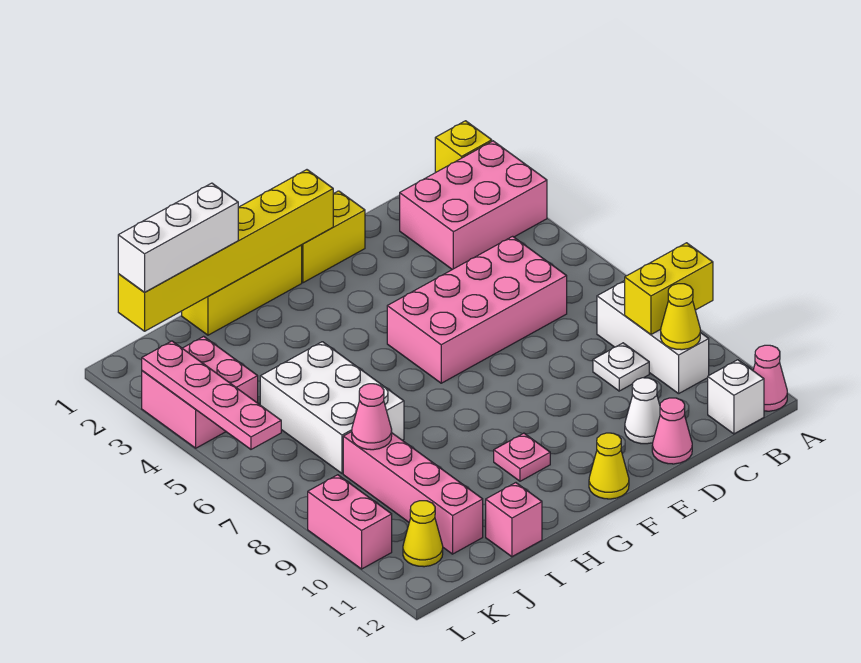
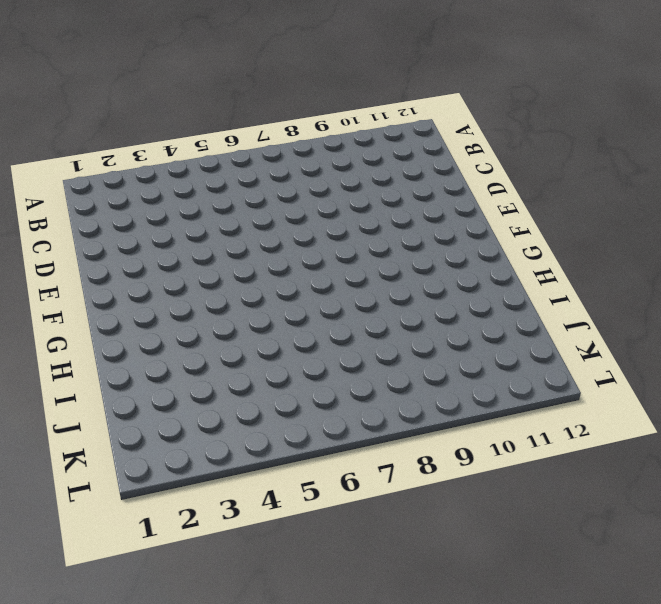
none -> yellow 1x1 brick [435,121,492,173]
none -> pink 2x3 brick [400,141,547,270]
none -> pink 1x1 cone [753,345,787,411]

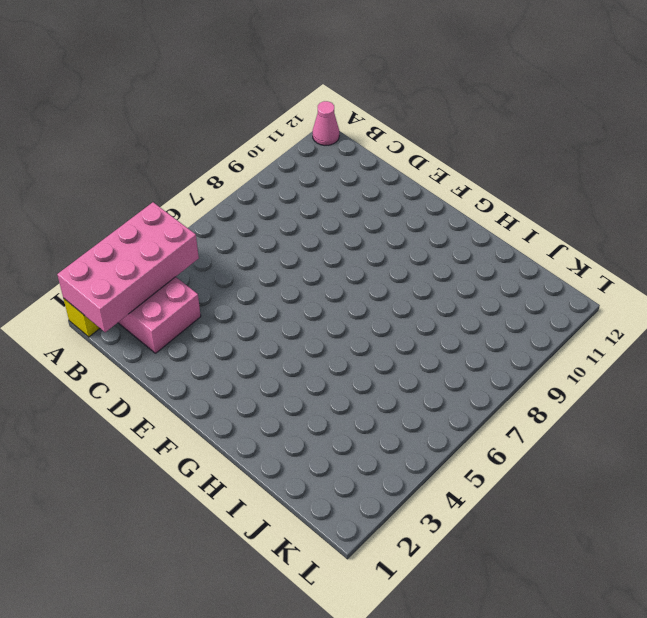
pink 2x4 brick [57,202,199,332] -> pink 2x4 brick turned to [387,236,567,383]
none -> white 1x3 brick [597,281,709,394]
none -> white 1x1 brick [708,360,764,434]
none -> white 1x1 plate [593,343,649,391]

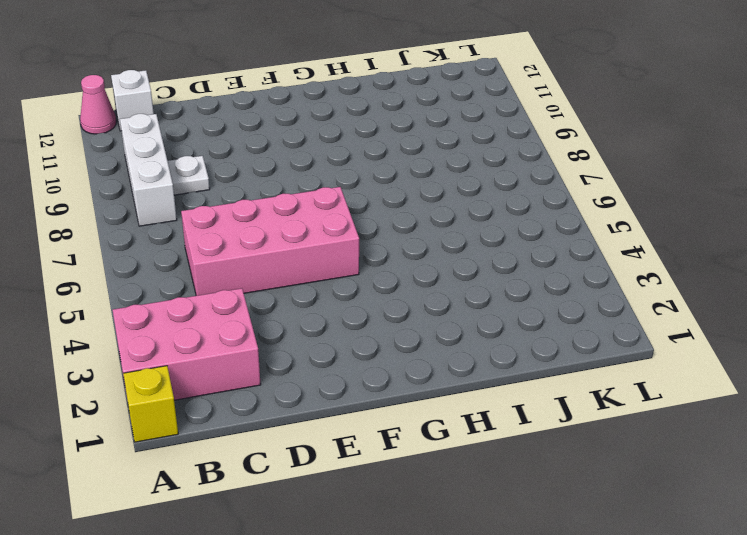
none -> white 1x1 cone [625,378,660,444]
none -> pink 1x1 cone [652,398,692,464]
none -> yellow 1x2 brick [302,191,365,283]

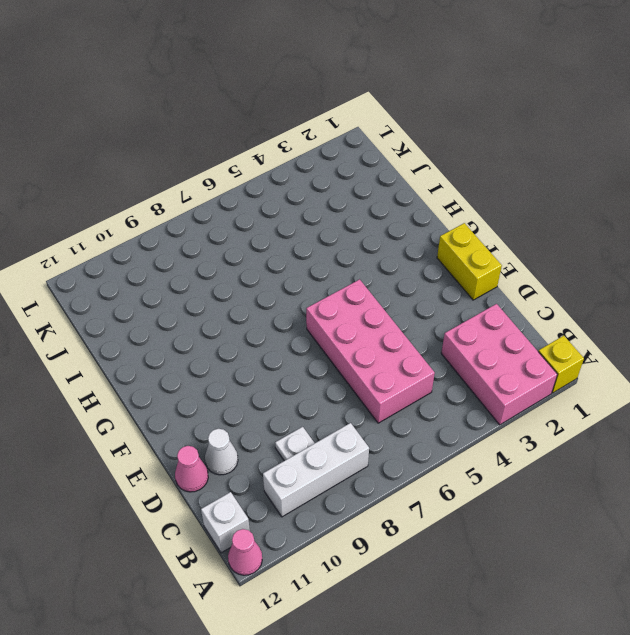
none -> yellow 1x1 cone [589,433,629,499]
none -> yellow 1x3 brick [182,245,302,335]
none -> pink 1x1 plate [494,433,550,481]

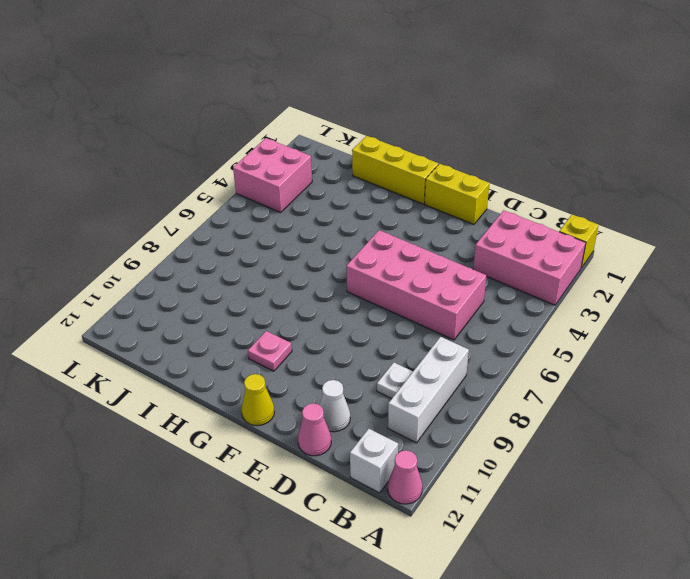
none -> white 2x3 brick [260,342,404,474]
none -> pink 1x1 brick [486,483,542,557]
none -> pink 1x4 brick [343,432,483,554]

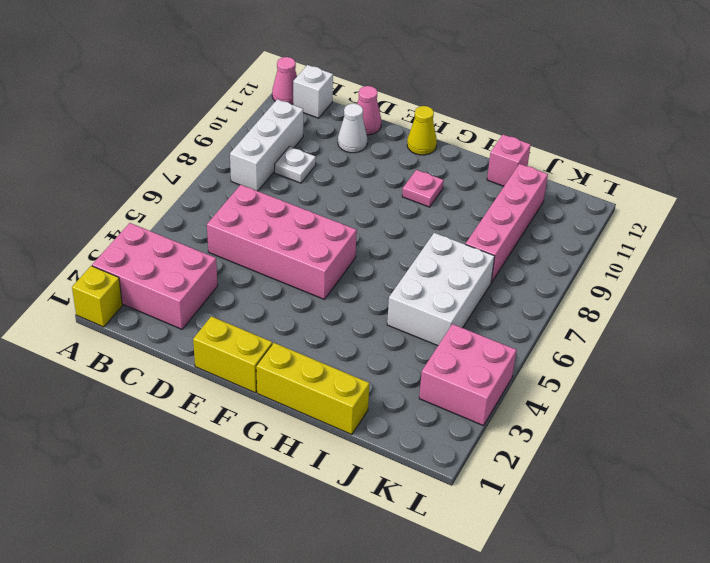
none -> yellow 1x1 cone [403,501,443,567]
none -> pink 1x2 brick [308,475,392,569]
none -> yellow 1x2 brick [625,243,713,334]

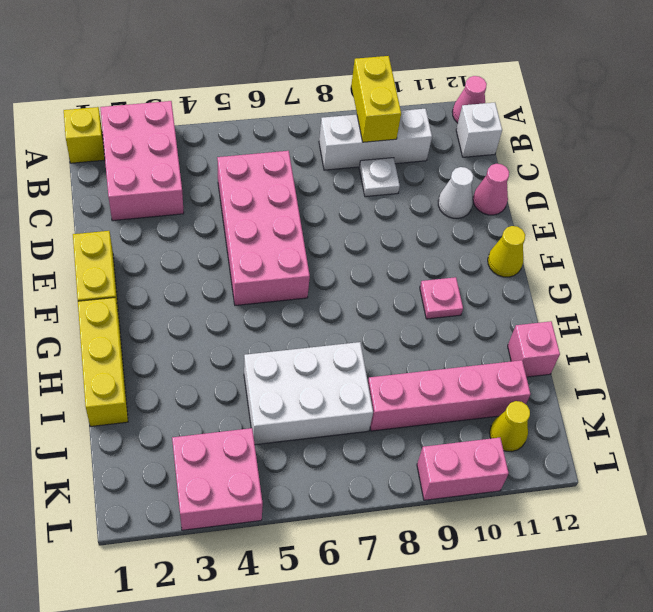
none -> yellow 1x1 cone [661,284,700,350]
none -> yellow 1x6 brick [118,170,333,331]
none -> pink 1x1 cone [352,384,392,450]

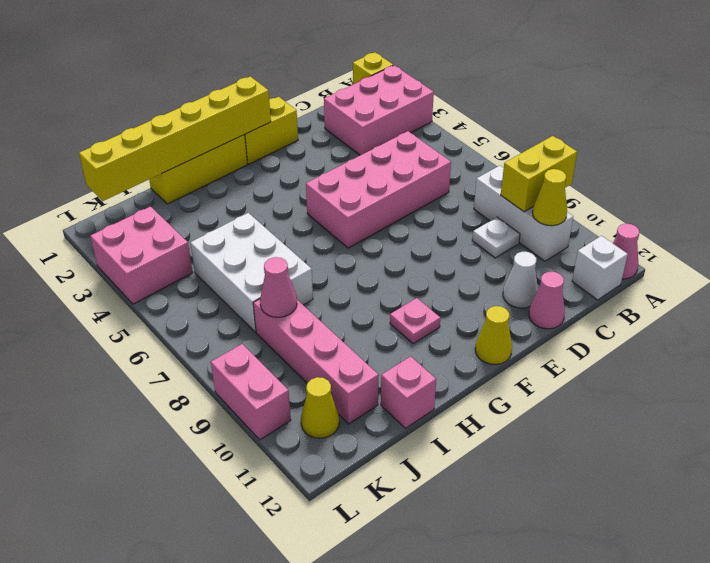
none -> pink 1x4 plate [142,341,281,449]
none -> white 1x3 brick [118,183,238,293]

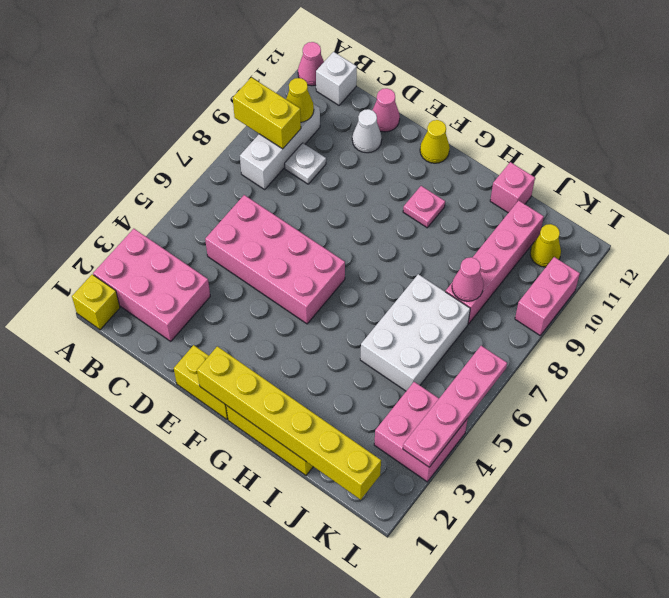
none -> white 1x3 brick [118,183,238,293]

